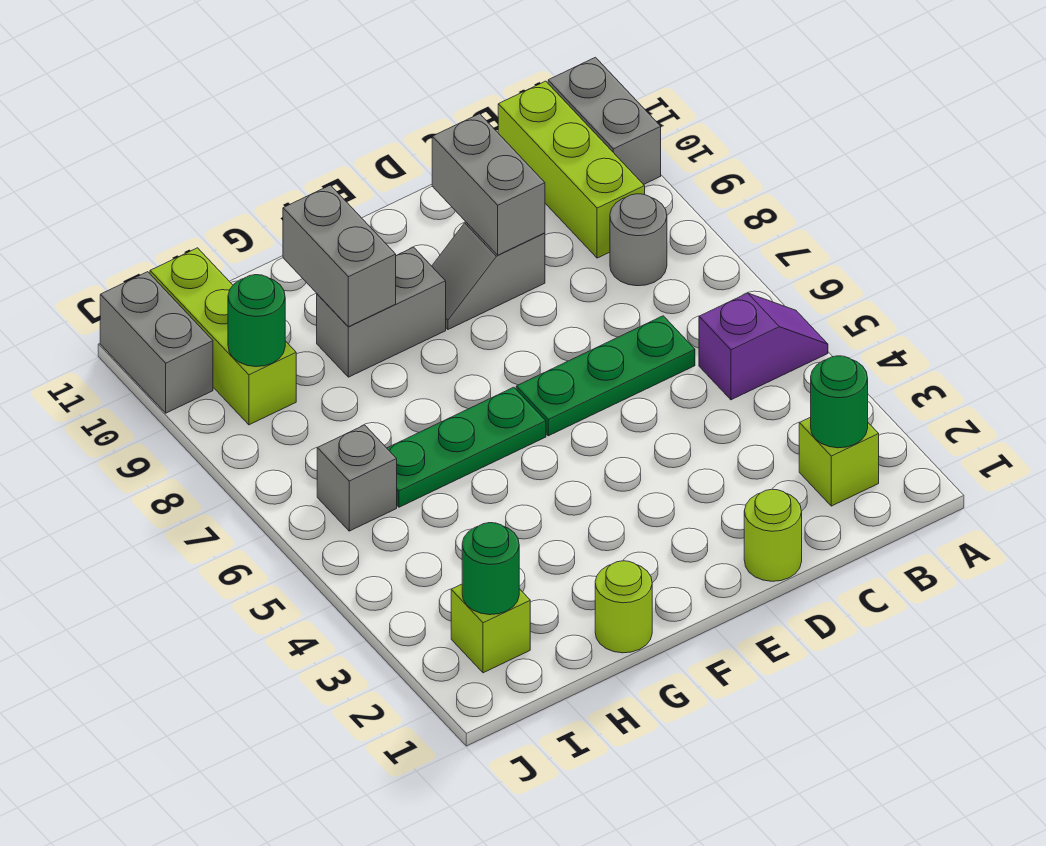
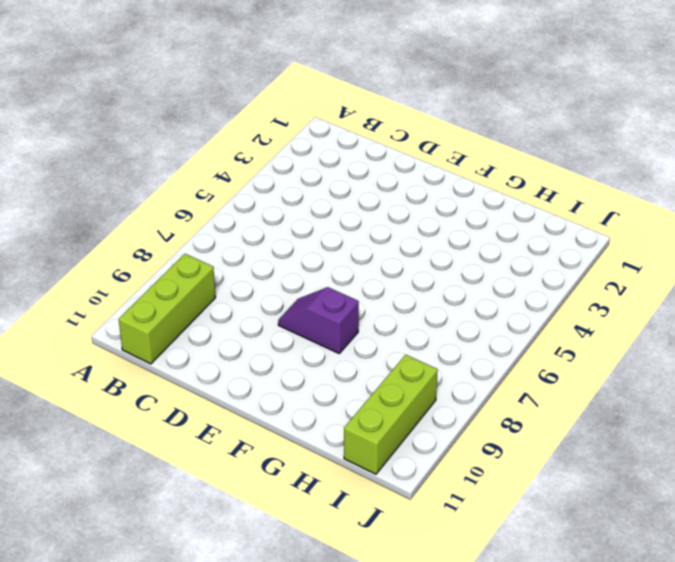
purple 1x2 slope [278,287,359,353] -> purple 1x2 slope moved to [699,293,828,400]
none -> grey 1x2 brick [548,57,661,185]
none -> lime 1x1 brick [799,417,879,506]
none -> grey 1x1 round brick [610,194,667,286]

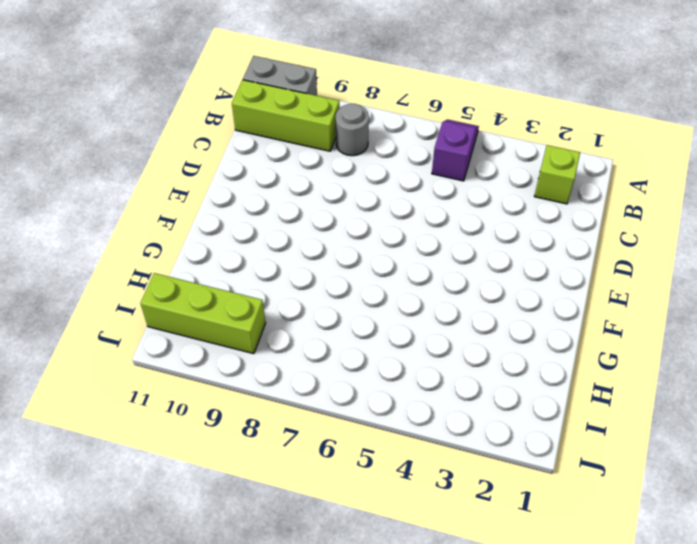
none -> green 1x3 plate [516,316,695,436]
none -> lime 1x1 round brick [744,489,802,581]
none -> grey 1x2 slope [432,222,545,329]

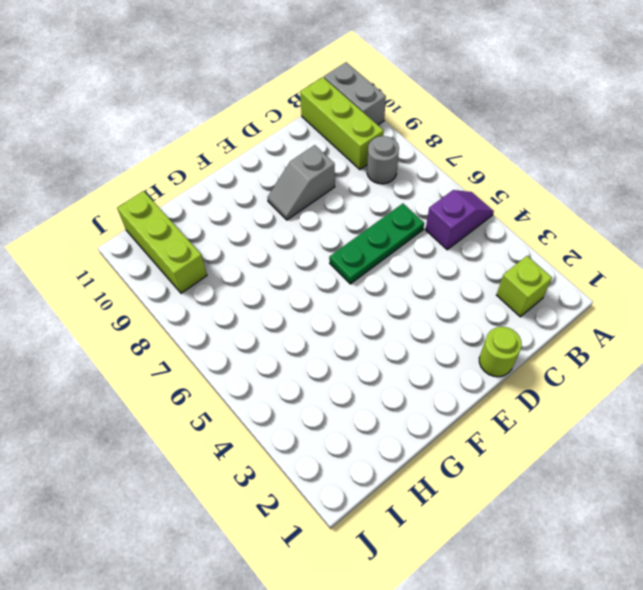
none -> green 1x3 plate [387,387,546,507]
none -> grey 1x2 brick [317,247,446,377]
none -> lime 1x1 round brick [595,561,652,653]

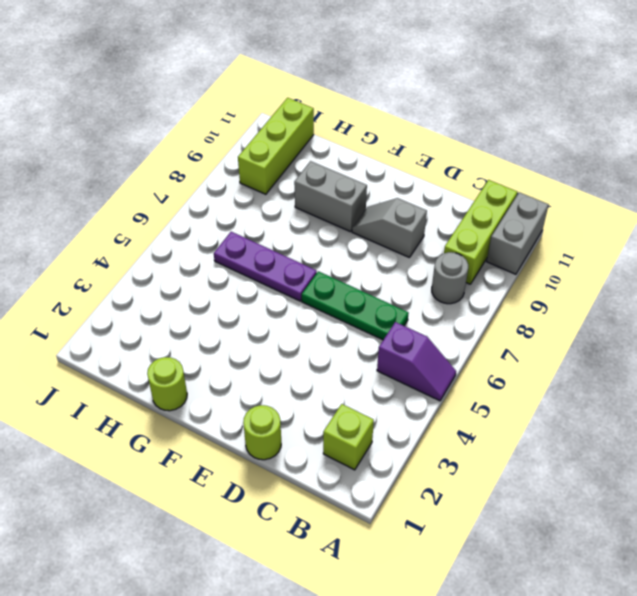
purple 1x3 plate [214,232,317,301] -> green 1x3 plate [387,387,546,507]
none -> lime 1x1 brick [451,584,530,673]
none -> grey 1x1 brick [317,425,397,531]
none -> grey 1x2 brick [100,272,213,413]

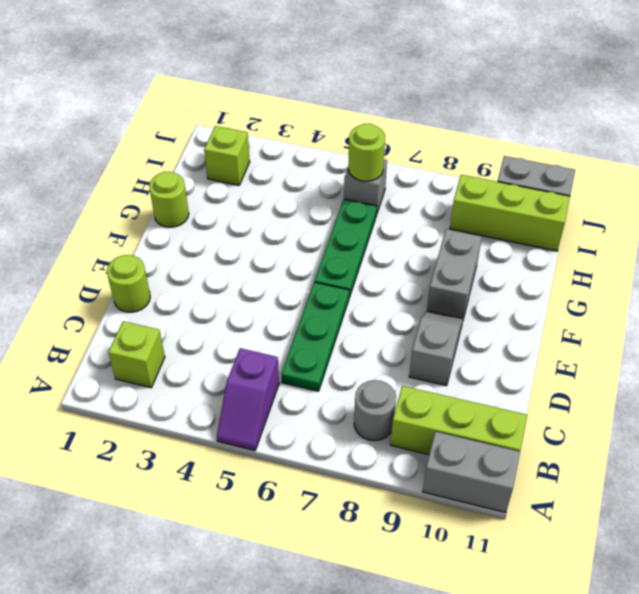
lime 1x1 round brick [348,124,385,181] -> none
none -> green 1x1 round brick [811,356,868,448]
none -> grey 1x2 brick [432,114,545,255]
none -> grey 1x2 brick [283,185,396,327]

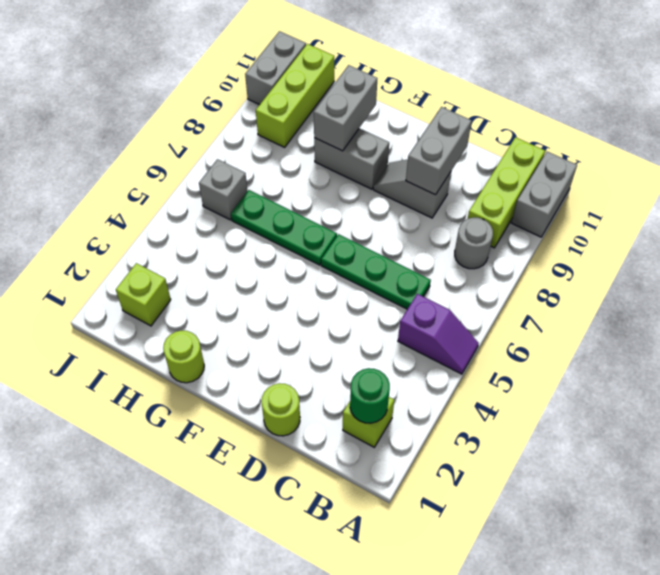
none -> green 1x1 round brick [462,523,519,615]
none -> green 1x1 round brick [228,275,285,367]

